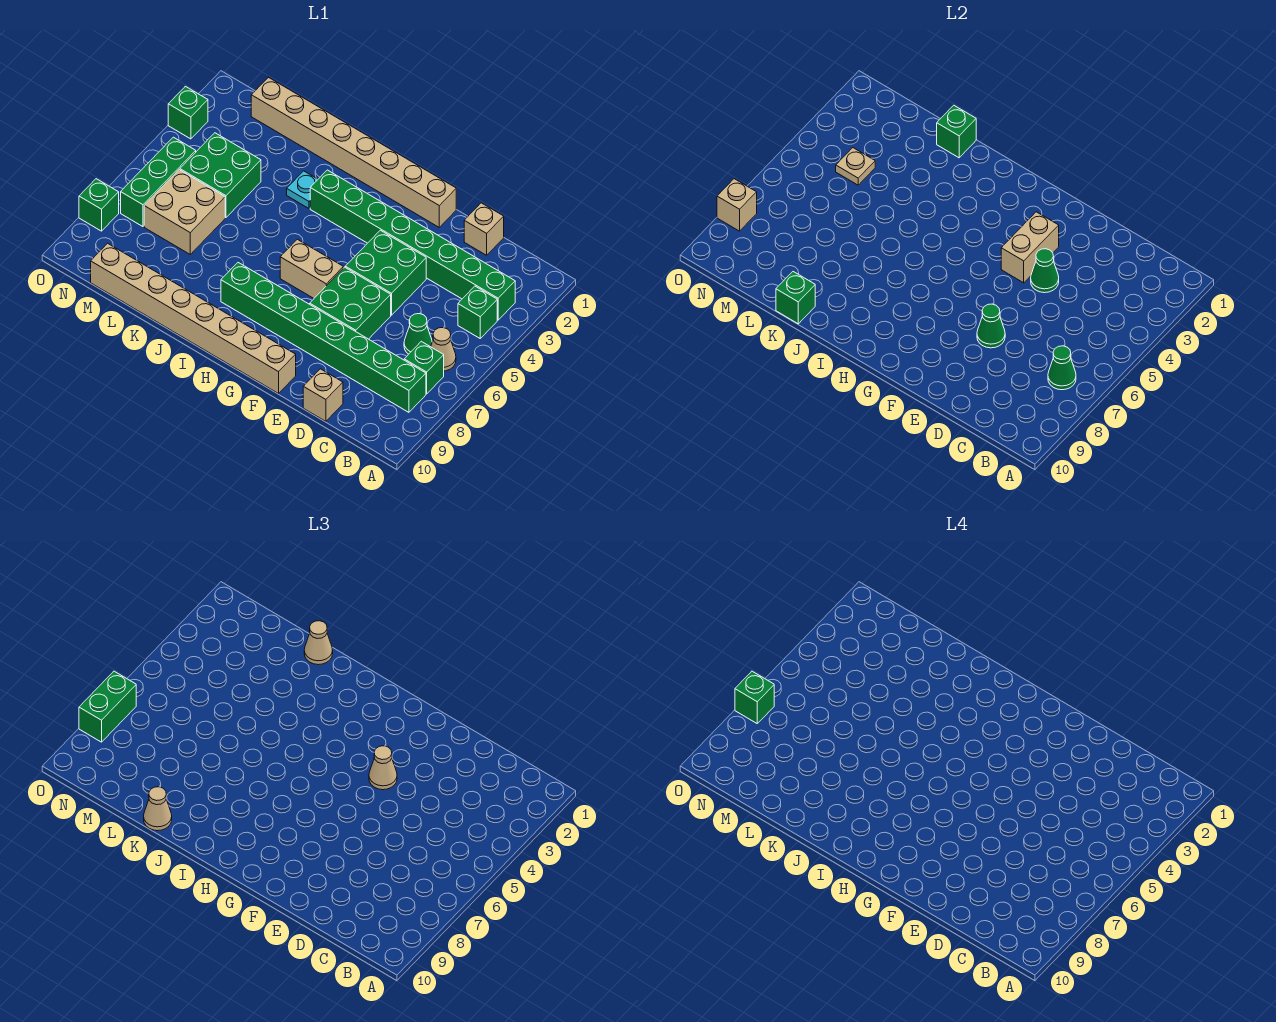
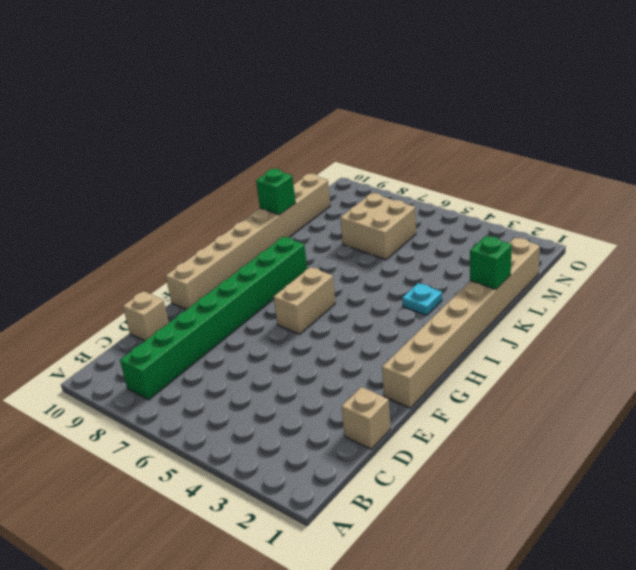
none -> green 1x8 brick [310,170,515,320]
none -> green 1x1 brick [458,286,497,338]
none -> tan 1x1 cone [431,328,456,371]
none -> green 1x1 brick [404,341,444,394]

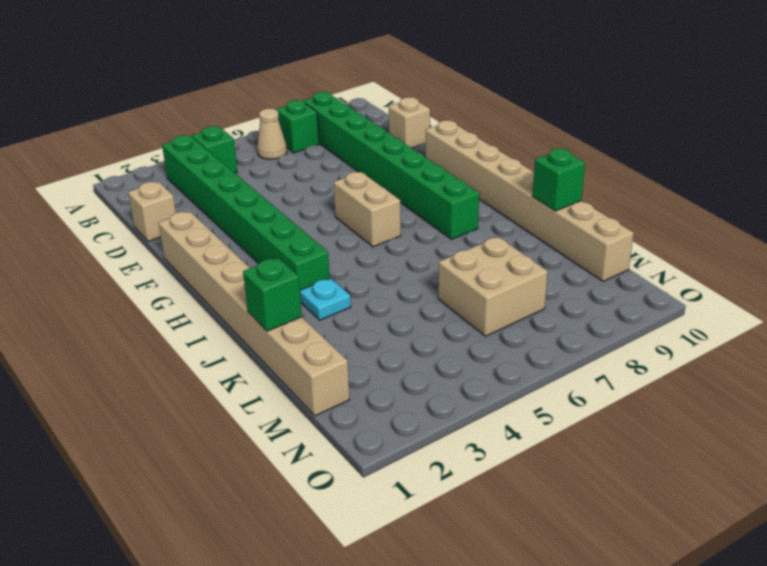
none -> green 1x1 cone [404,314,432,354]
none -> green 2x2 brick [345,230,426,315]
none -> green 2x2 brick [310,267,391,339]
none -> green 2x2 brick [180,133,261,218]

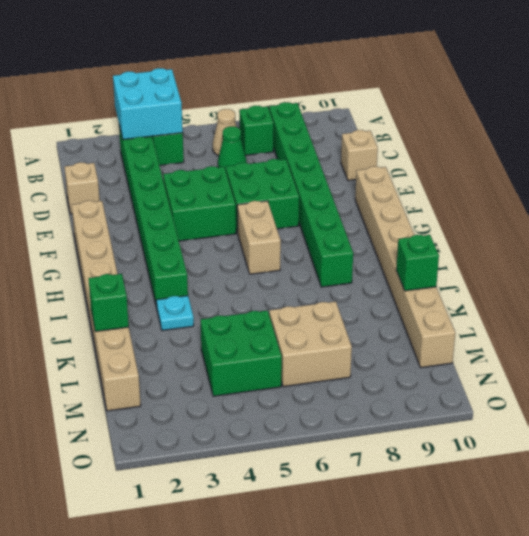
cyan 2x2 brick [113,68,183,140] -> none
none -> green 1x3 brick [121,137,196,227]
none -> green 1x1 brick [168,86,208,139]
none -> green 1x1 brick [79,179,119,231]
none -> green 1x1 cone [1048,346,1076,390]

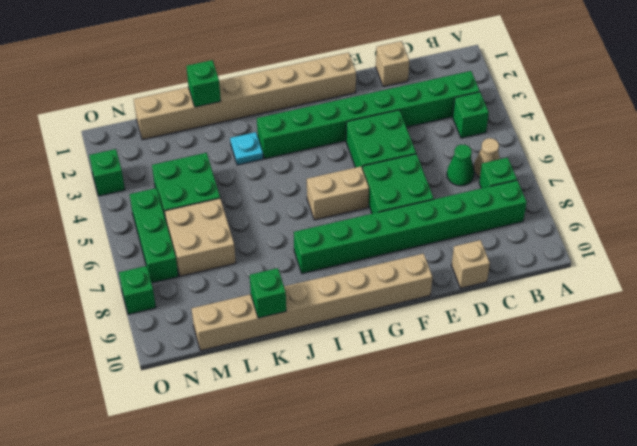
none -> green 1x1 cone [1048,346,1076,390]
none -> green 1x1 cone [1031,249,1059,293]
none -> green 1x1 cone [977,304,1005,348]
none -> tan 1x2 brick [1001,212,1059,283]

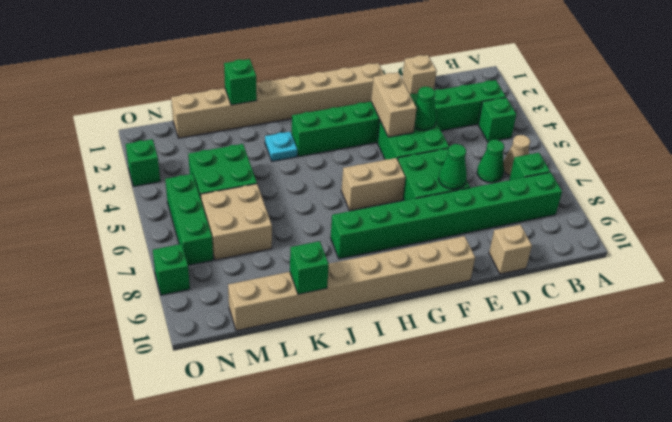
none -> green 1x1 cone [1048,346,1076,390]
none -> tan 1x1 plate [836,148,875,185]
none -> tan 1x1 brick [717,179,757,231]
none -> tan 1x1 cone [369,746,397,790]

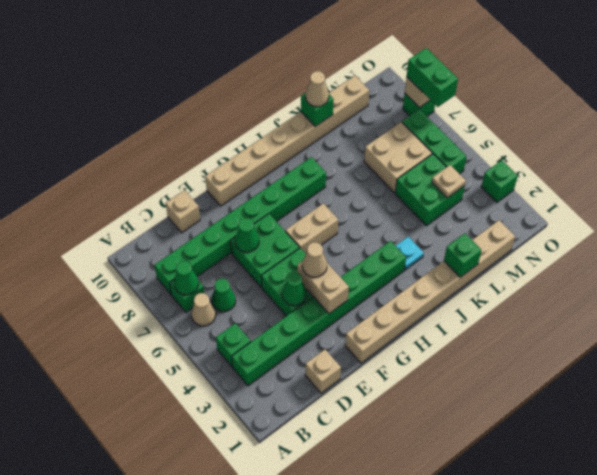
none -> tan 1x1 cone [304,621,333,665]
none -> green 1x1 brick [735,671,774,723]

